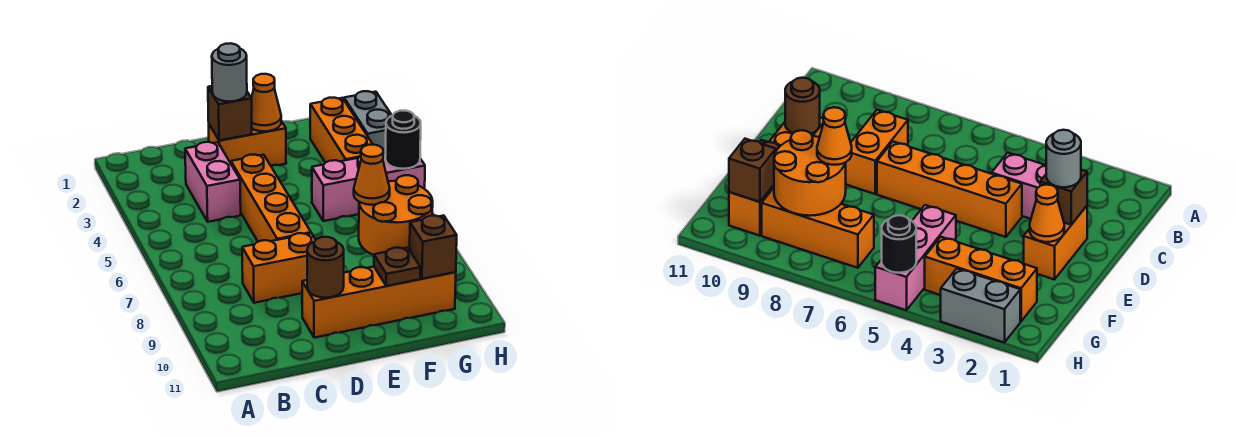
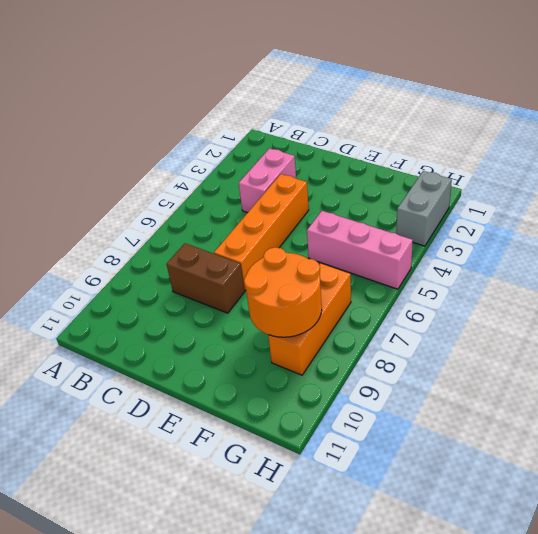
brown 1x2 brick [166,243,245,313] -> orange 1x2 brick [242,233,316,303]
none -> orange 1x2 brick [209,121,286,166]
none -> orange 1x4 brick [302,267,456,338]
none -> orange 1x3 brick [310,98,373,163]

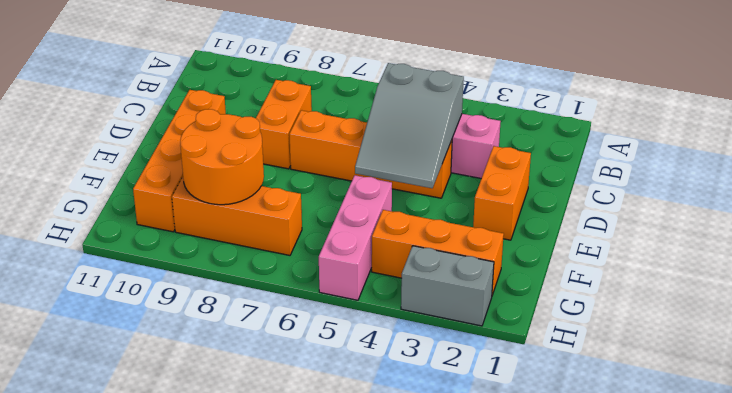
grey 2x3 slope [355,63,464,188] -> none
none -> brown 1x1 brick [208,86,252,141]
none -> brown 1x1 round brick [307,237,344,298]
none -> orange 1x1 cone [251,74,281,131]

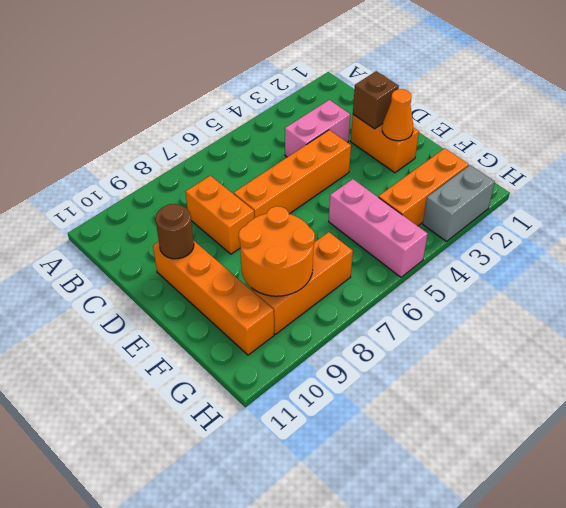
none -> brown 1x1 plate [374,248,420,286]
none -> brown 1x1 brick [410,216,457,279]
none -> black 1x1 round brick [385,111,421,169]

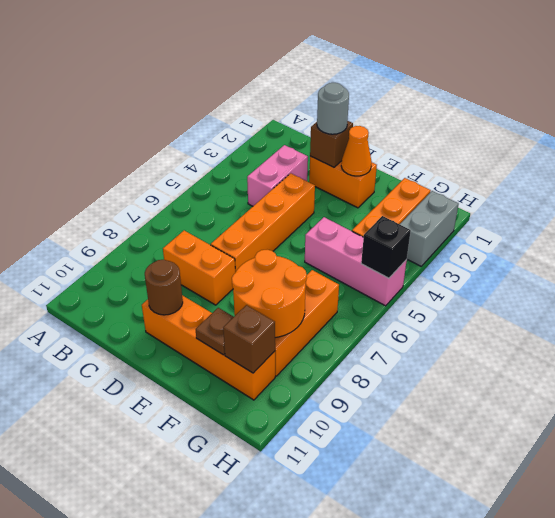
black 1x1 brick [361,216,411,278] -> black 1x1 round brick [385,111,421,169]
none -> orange 1x1 cone [354,145,390,205]

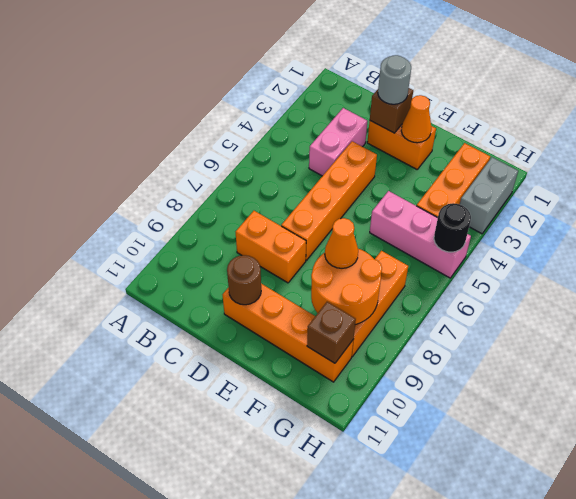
none -> brown 1x1 plate [374,248,420,286]

